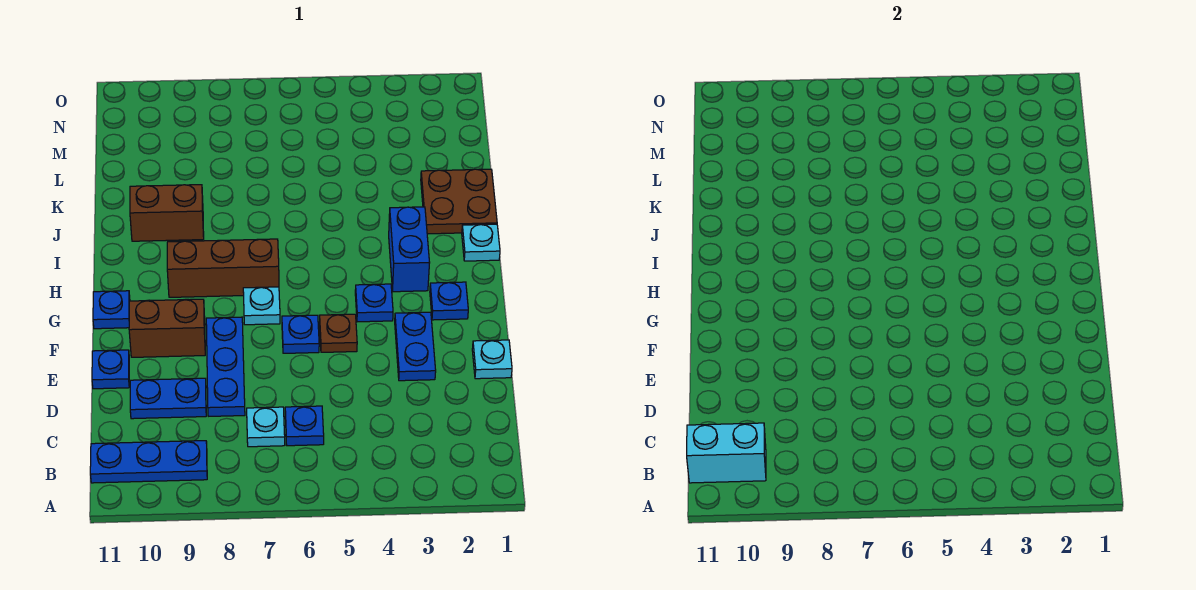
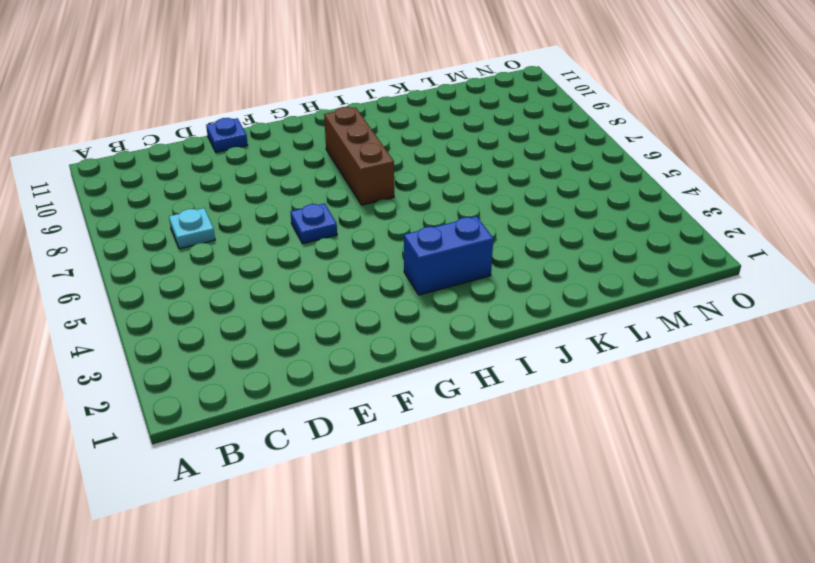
none -> blue 1x3 plate [90,441,207,483]
none -> blue 1x1 plate [285,406,324,446]
none -> blue 1x3 plate [206,317,245,416]

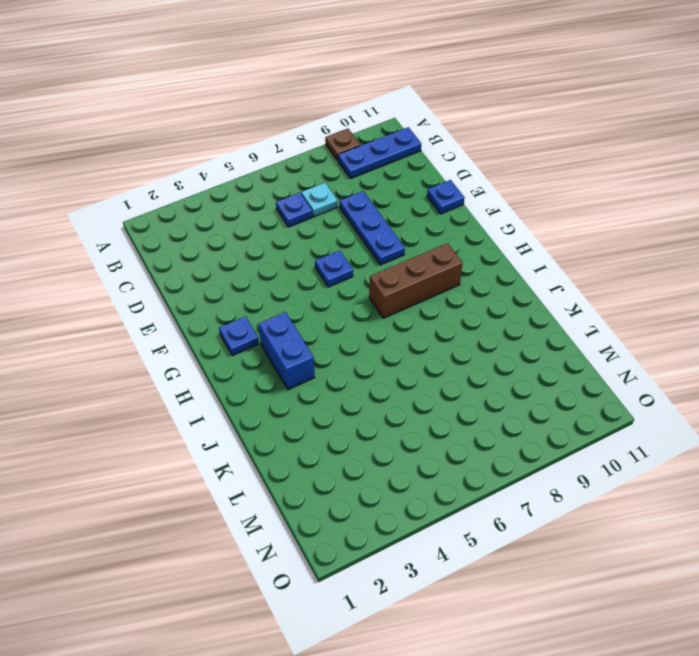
brown 1x1 plate [325,129,360,161] -> brown 1x1 plate moved to [320,314,357,352]
none -> blue 1x2 plate [130,378,206,419]
none -> cyan 1x1 plate [472,340,512,379]
none -> blue 1x2 plate [395,312,436,381]

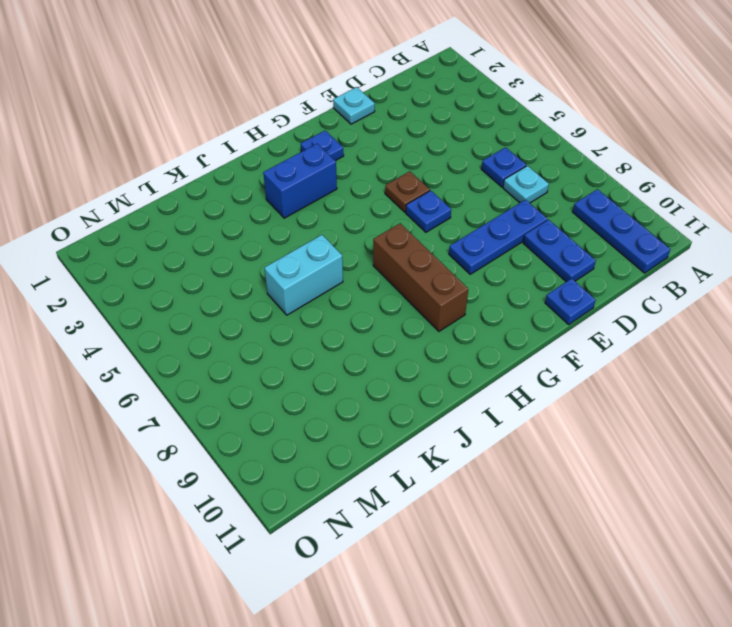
cyan 1x2 brick [264,235,343,315] -> cyan 1x2 brick turned to [687,423,766,483]
none -> blue 1x2 plate [395,312,436,381]
none -> brown 1x2 brick [129,299,205,357]
none -> blue 1x1 plate [355,284,393,322]

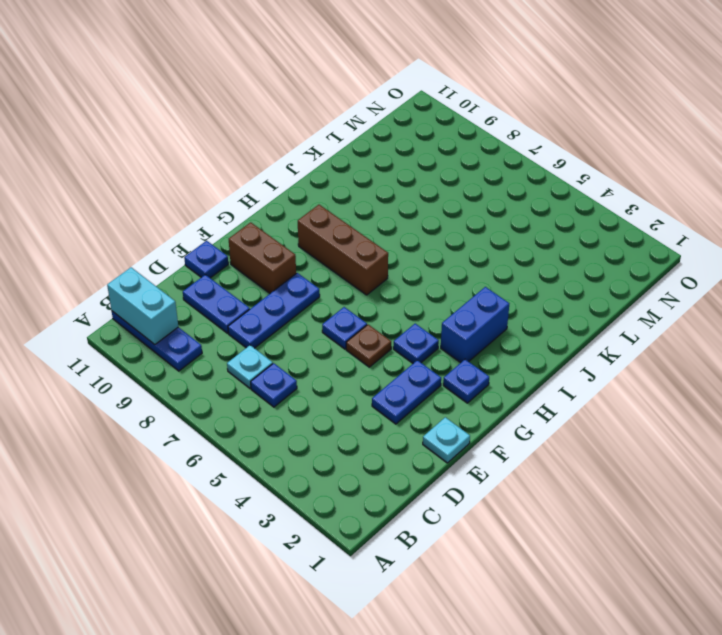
none -> cyan 1x1 plate [243,287,280,325]
none -> blue 1x1 plate [93,291,130,329]
none -> cyan 1x1 plate [462,224,500,261]

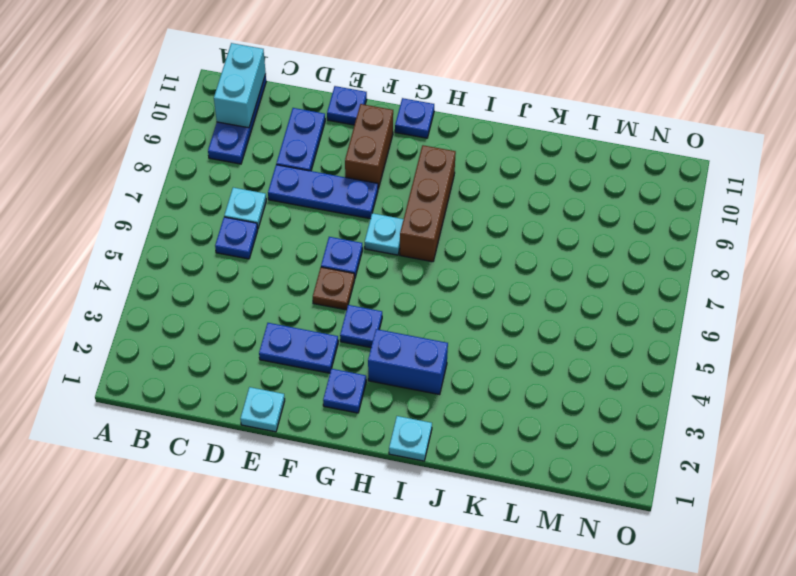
none -> brown 2x2 plate [421,169,497,234]
none -> brown 1x2 brick [130,185,204,241]

